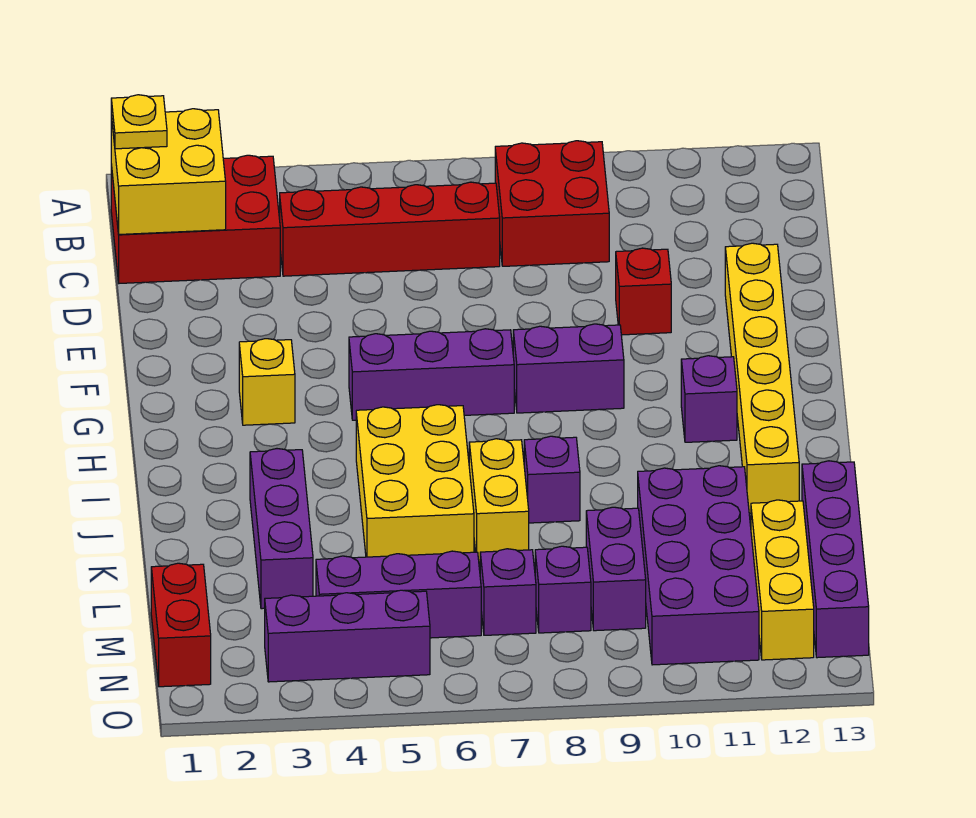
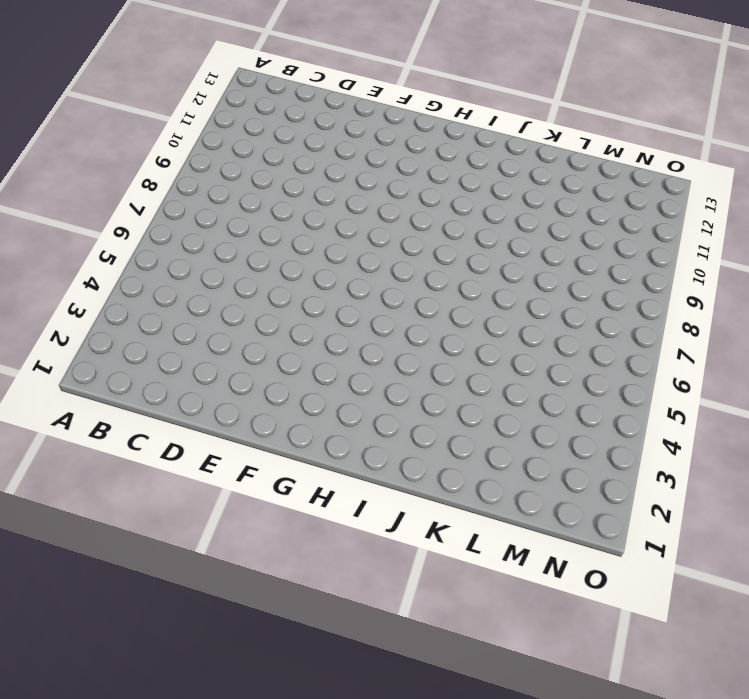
none -> red 2x3 brick [111,155,280,283]
none -> red 2x2 brick [495,141,609,266]
none -> red 1x4 brick [280,182,500,276]

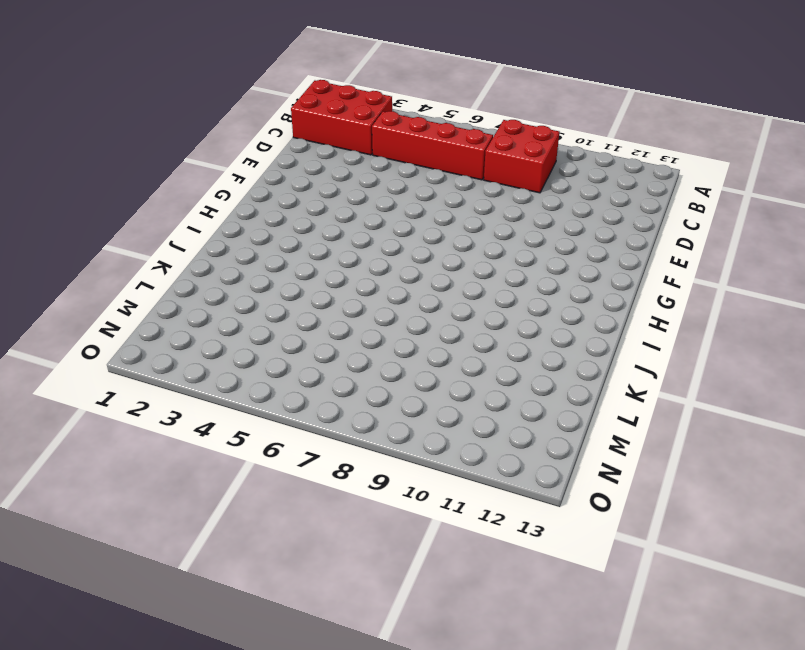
none -> red 1x1 brick [616,248,671,335]
none -> yellow 1x6 brick [725,243,799,513]
none -> yellow 1x1 brick [239,339,295,425]

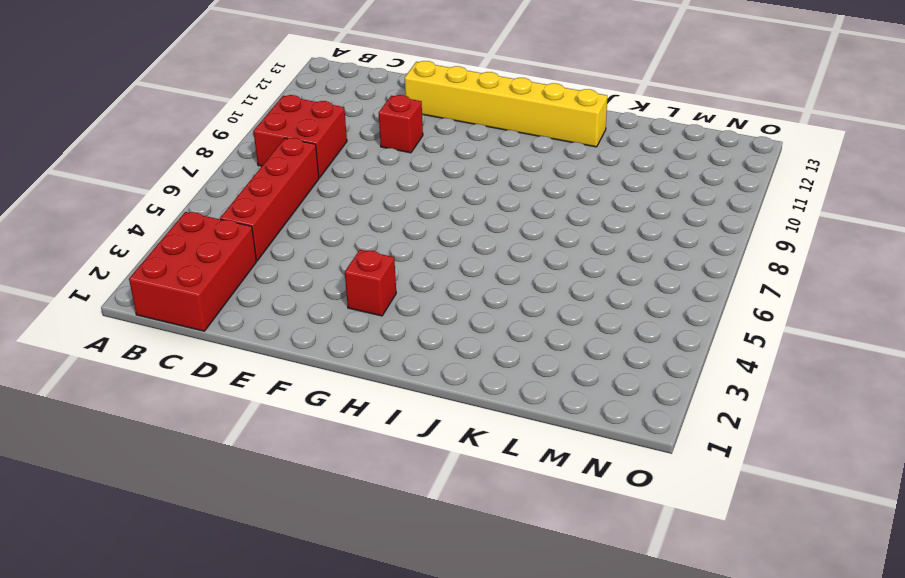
red 1x1 brick [345,250,396,316] -> yellow 1x1 brick [239,339,295,425]
none -> purple 1x3 brick [349,329,514,420]
none -> purple 1x2 brick [513,324,624,413]
none -> purple 1x1 brick [681,356,737,442]

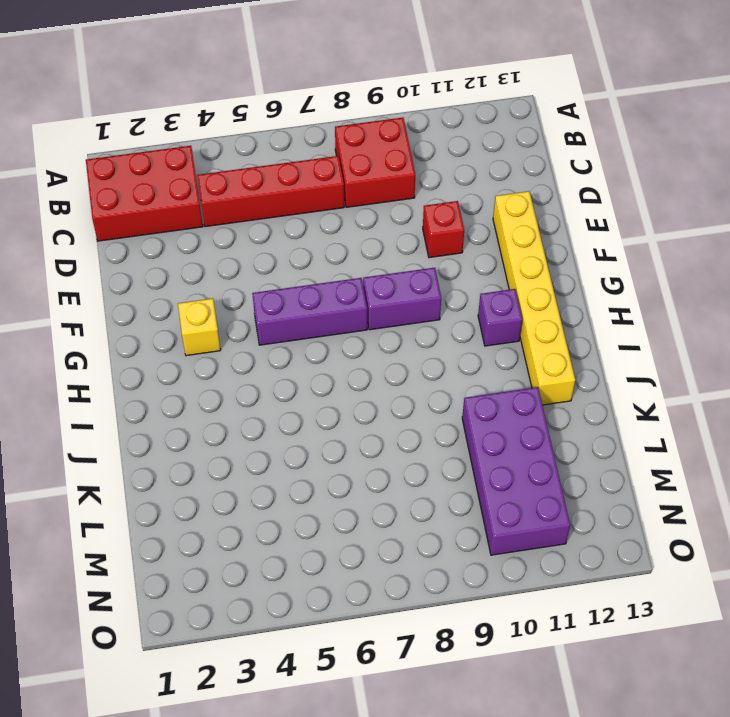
none -> yellow 2x3 brick [356,405,474,557]
none -> purple 1x3 brick [250,449,313,609]
none -> yellow 1x2 brick [469,439,529,562]

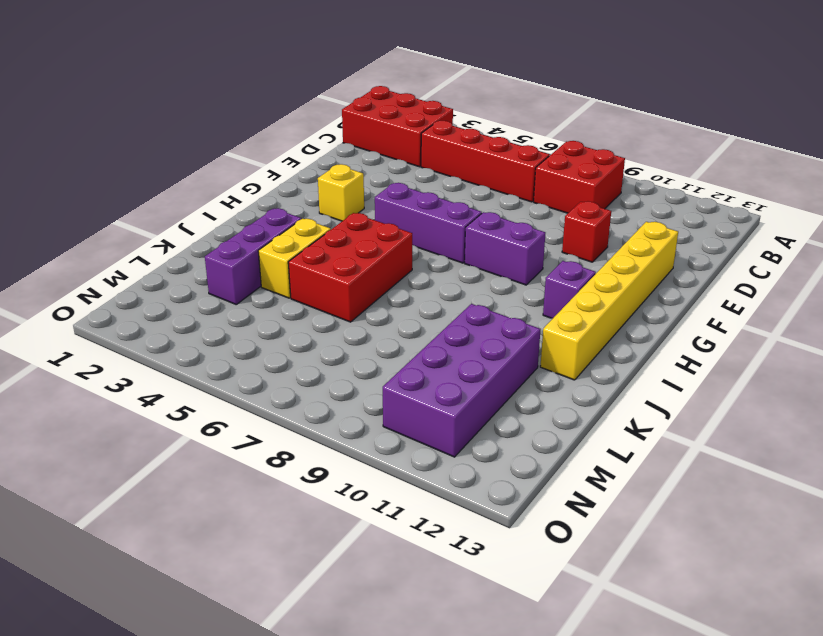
red 2x3 brick [288,213,412,322] -> yellow 2x3 brick [356,405,474,557]
yellow 1x2 brick [258,219,331,298] -> yellow 1x2 brick moved to [469,439,529,562]
none -> purple 1x1 brick [524,436,580,523]
none -> purple 1x4 brick [802,461,869,658]
none -> purple 1x2 brick [586,507,646,631]

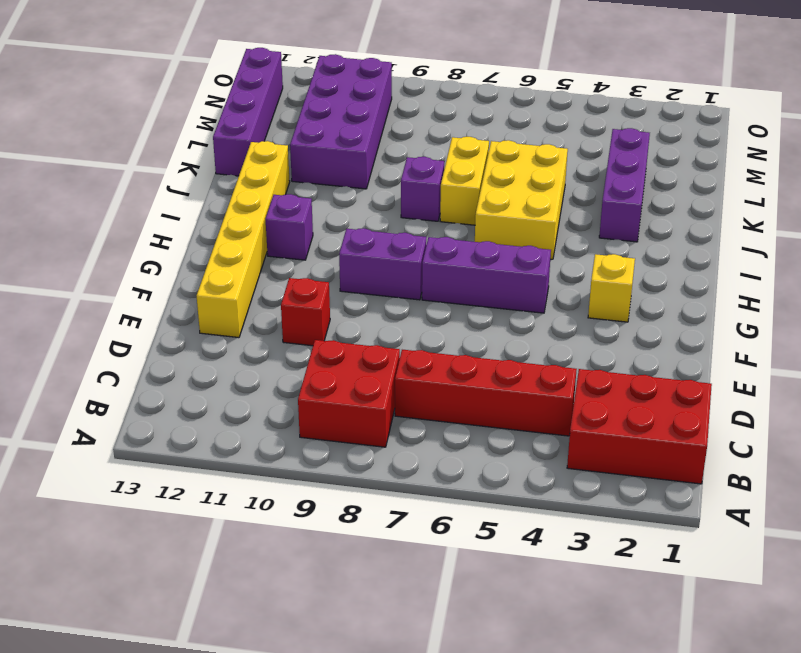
none -> purple 1x2 brick [586,507,646,631]
none -> yellow 1x3 brick [751,500,814,660]
none -> red 1x2 brick [151,563,211,687]

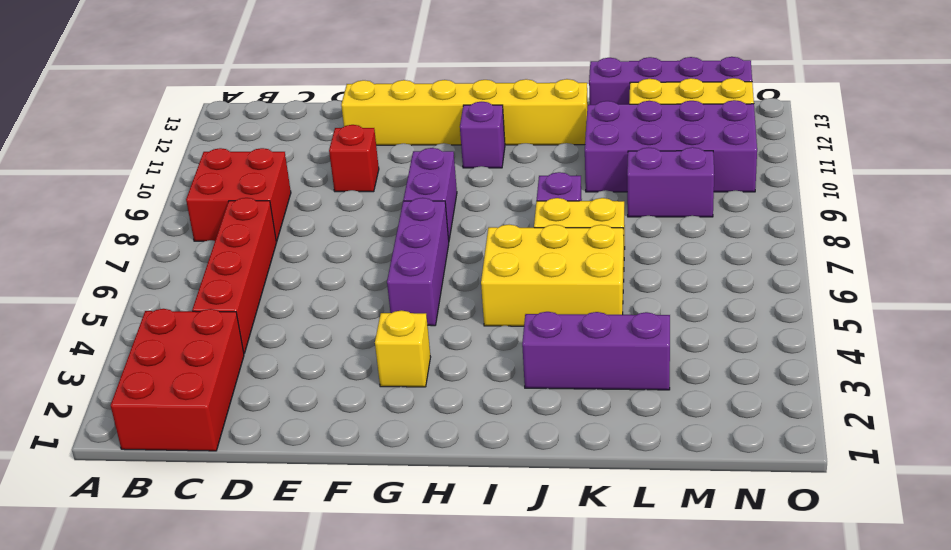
none -> red 1x2 brick [151,563,211,687]
none -> purple 1x3 brick [316,551,481,638]
none -> purple 1x1 brick [480,549,536,635]

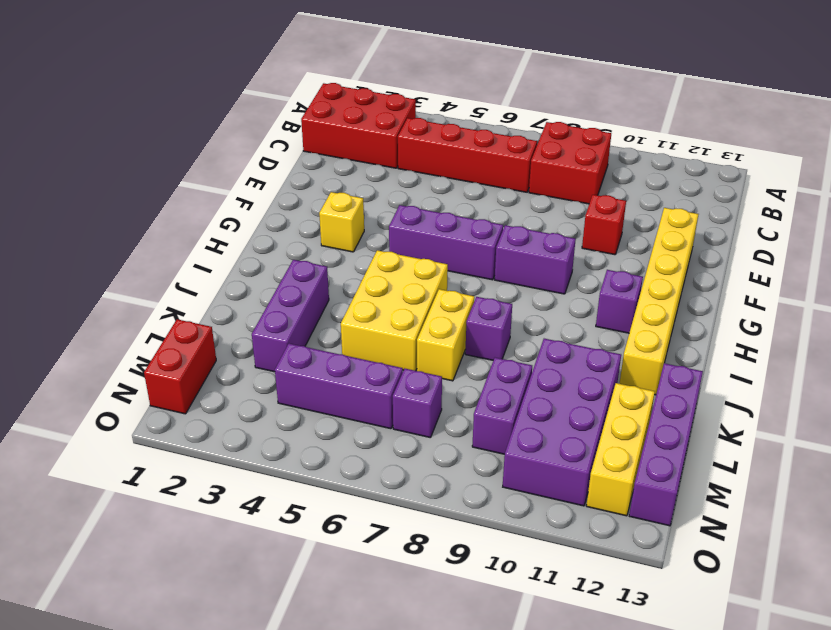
none -> purple 1x1 brick [535,546,591,633]
none -> purple 1x3 brick [265,590,430,682]
none -> yellow 2x2 brick [111,109,226,234]

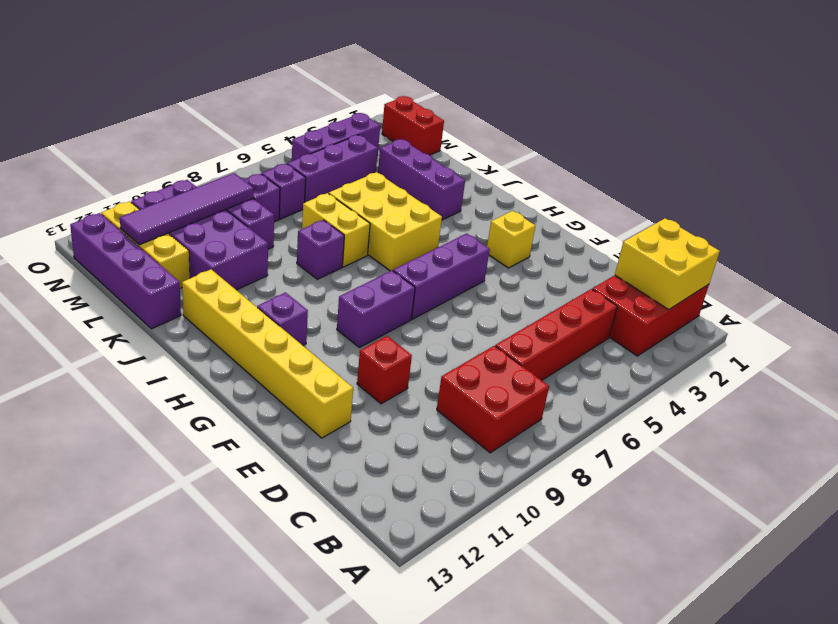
purple 1x4 tile [120,173,253,245] -> none
none -> yellow 1x1 plate [111,95,167,149]

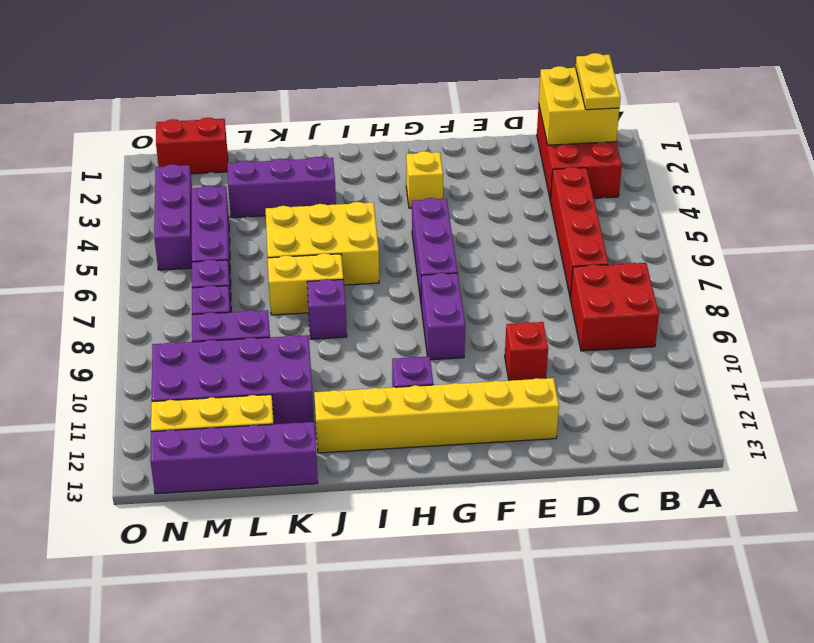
yellow 1x2 plate [576,53,621,110] -> yellow 1x1 plate [111,95,167,149]

